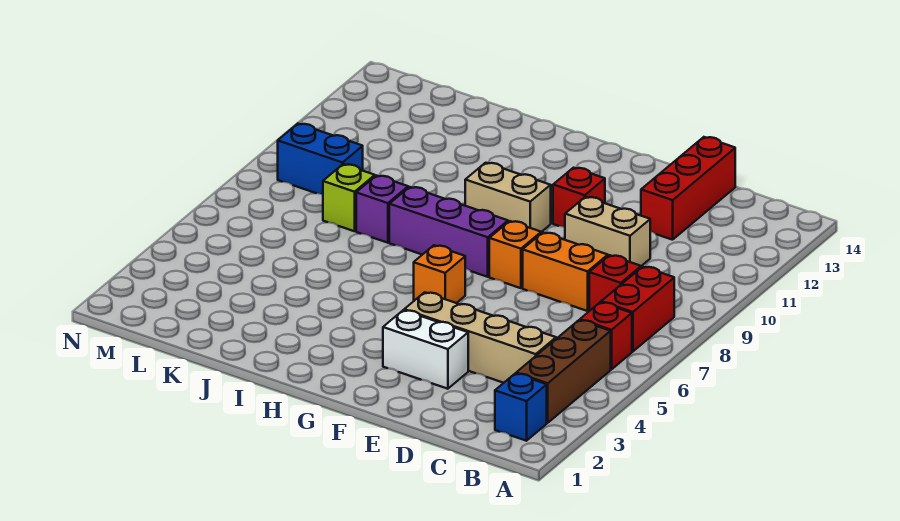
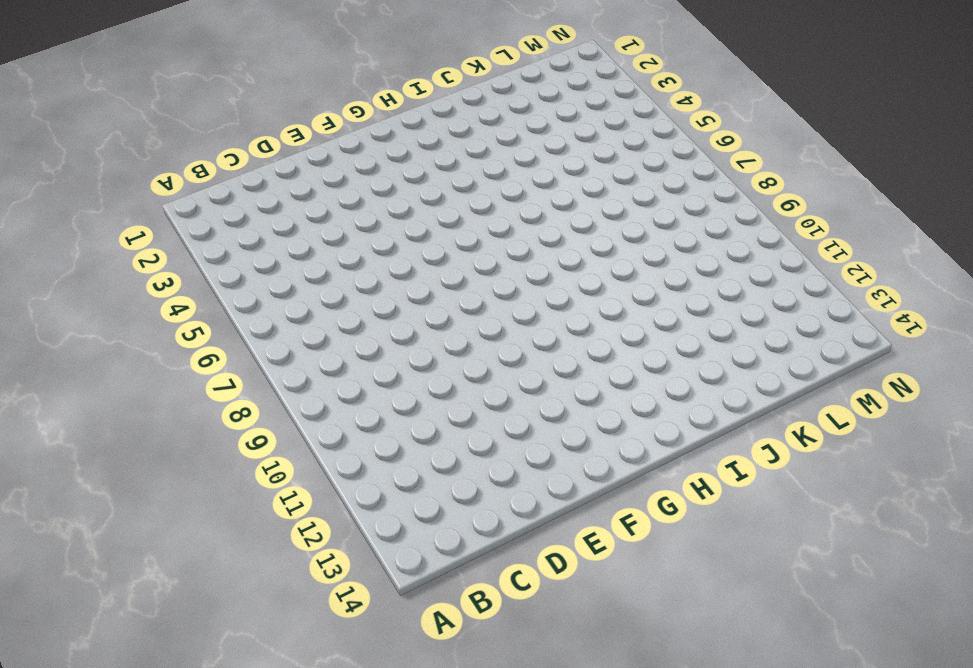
none -> blue 1x1 brick [495,374,547,441]
none -> brown 1x3 brick [516,320,611,423]
none -> red 1x1 brick [580,302,632,369]

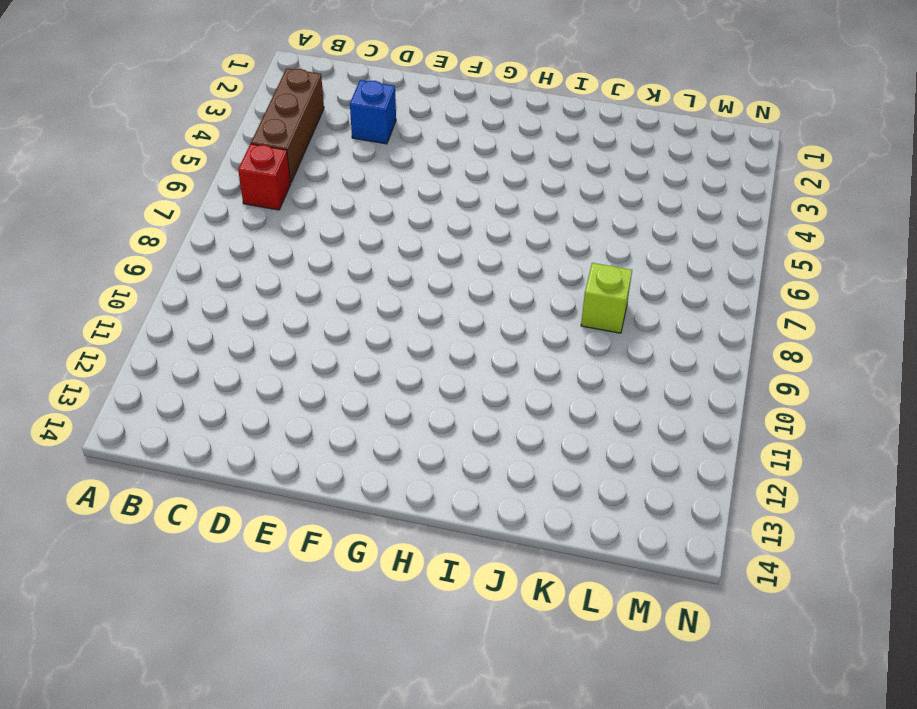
blue 1x1 brick [350,80,396,144] -> blue 1x1 brick moved to [495,374,547,441]
none -> red 1x2 brick [601,267,674,352]
none -> tan 1x4 brick [404,292,556,383]
none -> red 1x1 brick [589,255,641,311]

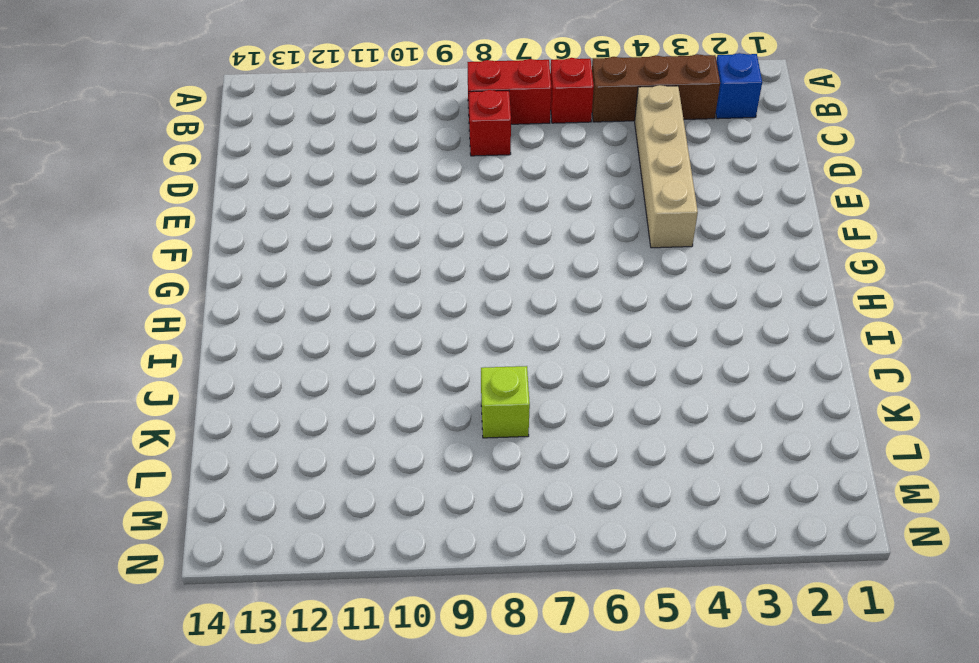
none -> orange 1x2 brick [523,233,608,311]
none -> tan 1x2 brick [565,197,650,266]
none -> red 1x3 brick [641,137,735,240]

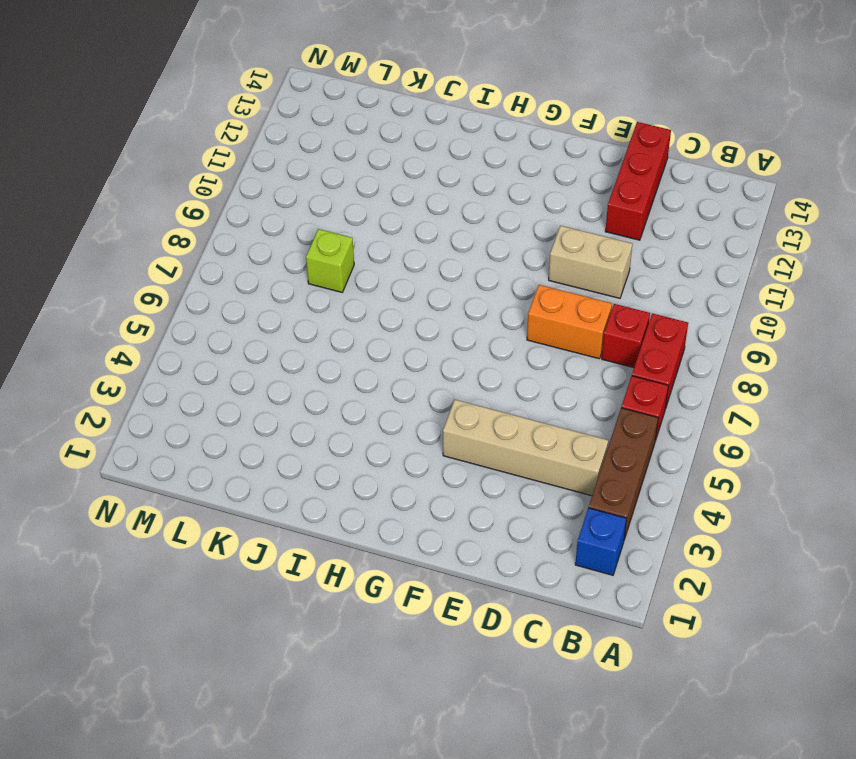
none -> white 1x2 brick [383,310,468,389]
none -> orange 1x1 brick [489,221,541,288]
none -> red 1x1 brick [553,168,605,227]

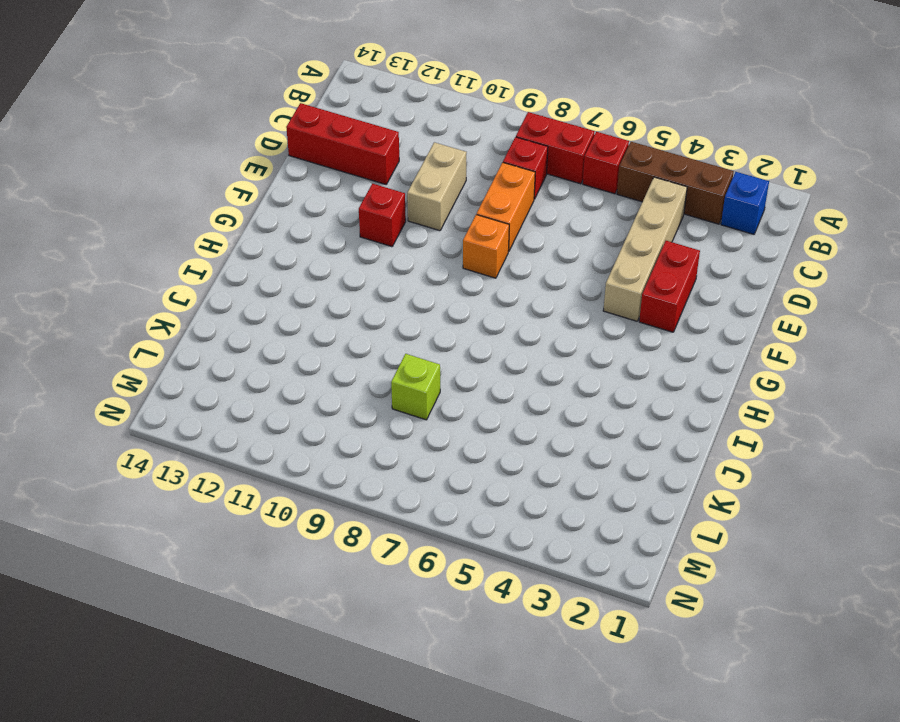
red 1x2 brick [639,241,700,332] -> white 1x2 brick [383,310,468,389]
none -> orange 1x1 brick [414,245,465,303]
none -> purple 1x3 brick [389,187,508,277]
none -> tan 1x2 brick [465,163,551,232]

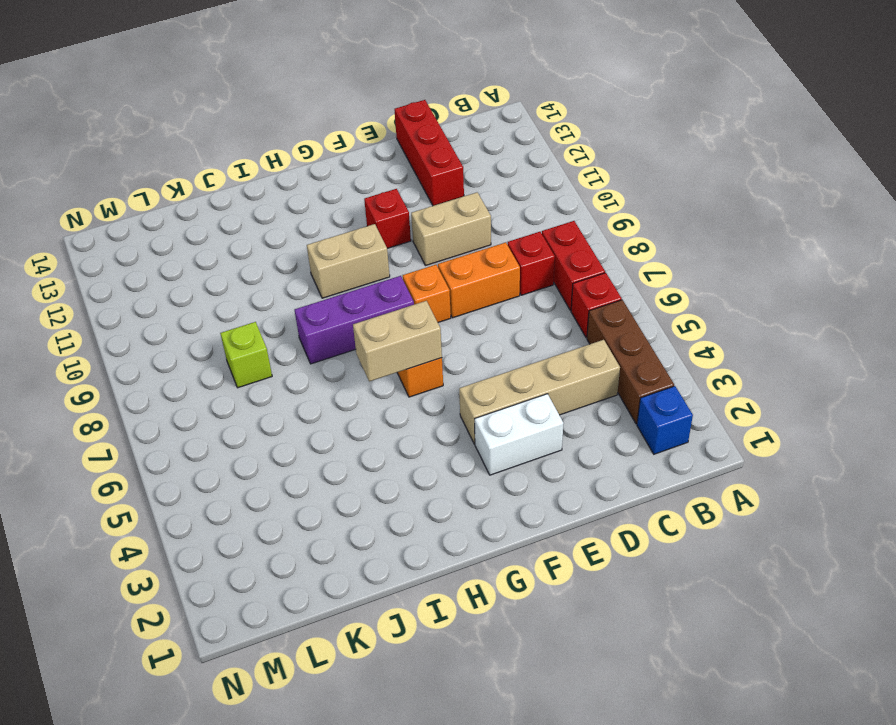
tan 1x2 brick [353,301,442,382] -> none
none -> purple 1x1 brick [356,176,408,243]
none -> blue 1x2 brick [278,124,363,194]

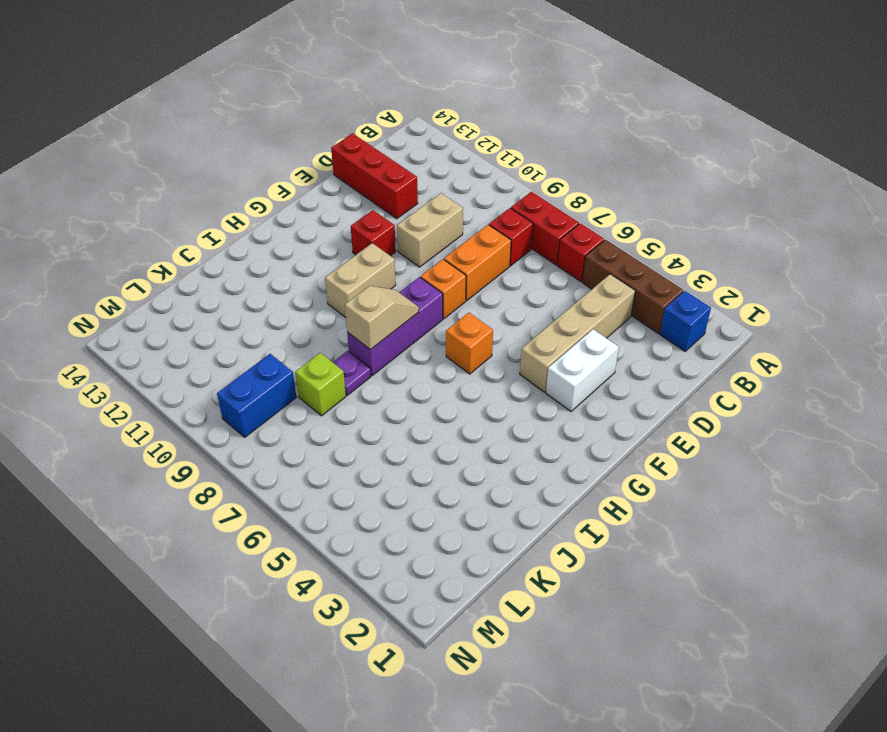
tan 1x2 slope [345,286,419,350] -> none
purple 1x1 plate [333,351,371,395] -> purple 1x1 brick [356,176,408,243]

